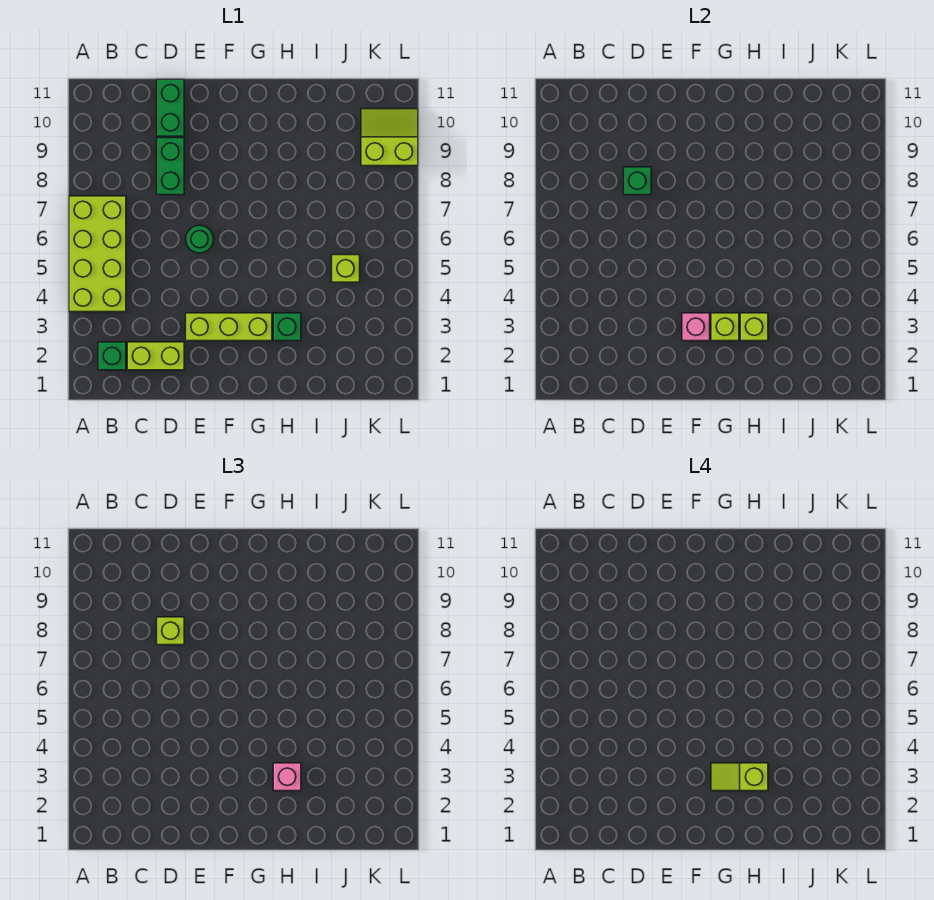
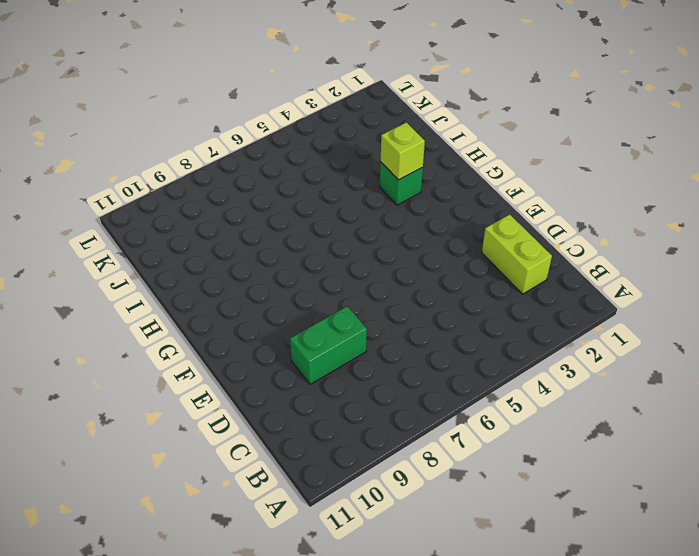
none -> lime 2x4 brick [69,196,126,312]
none -> green 1x1 brick [98,342,126,370]
none -> green 1x2 brick [157,79,184,136]

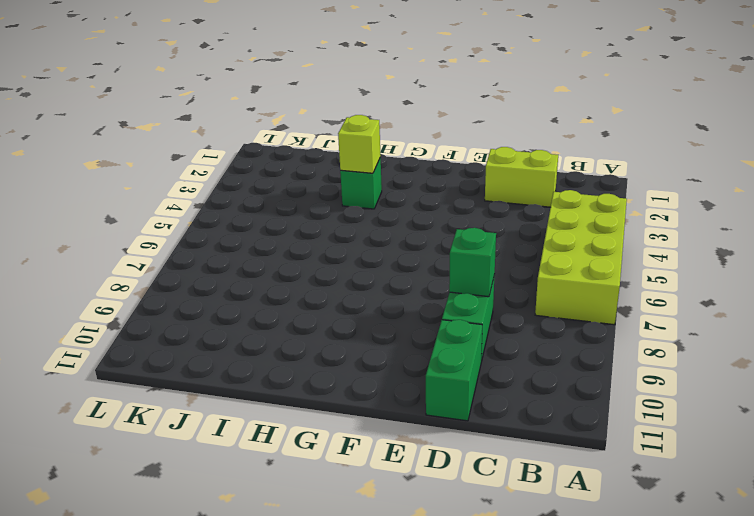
none -> green 1x1 brick [98,342,126,370]
none -> lime 1x3 brick [186,313,272,341]
none -> green 1x1 round brick [186,225,213,253]

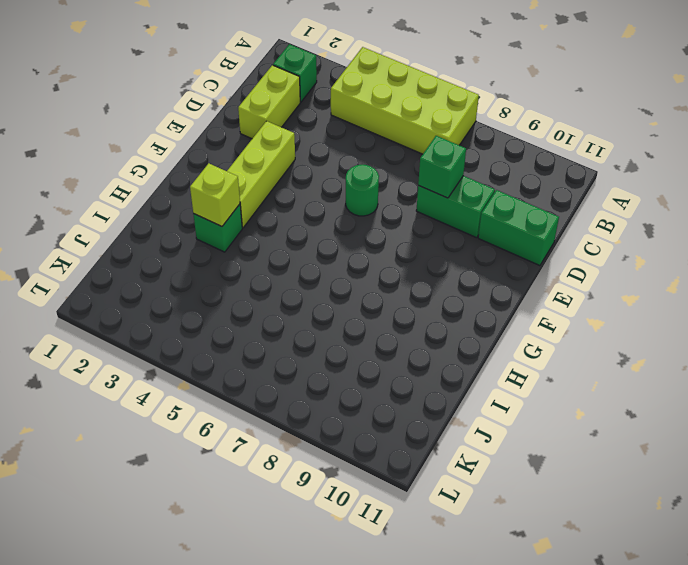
none -> lime 1x1 brick [332,255,360,282]
none -> lime 2x2 slope [361,109,418,166]
none -> pink 1x1 brick [682,313,710,341]

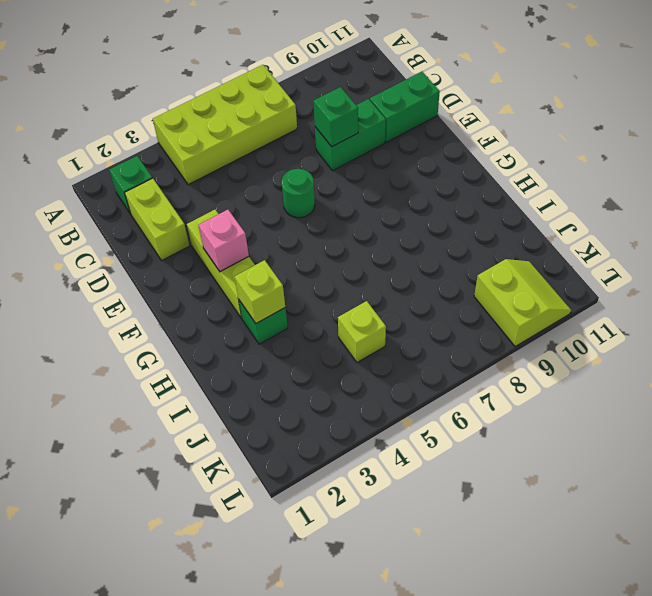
none -> lime 1x1 brick [711,313,739,341]
none -> lime 1x1 brick [157,617,184,645]
none -> pink 1x1 brick [273,763,301,791]

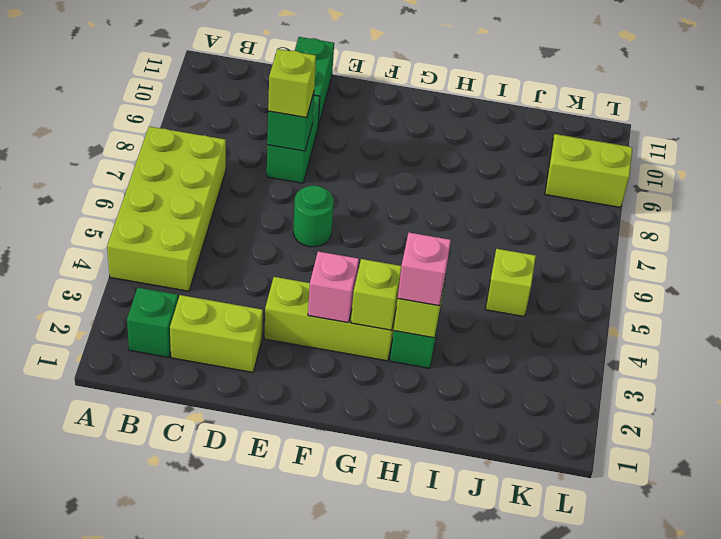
none -> lime 1x2 slope [711,763,768,791]

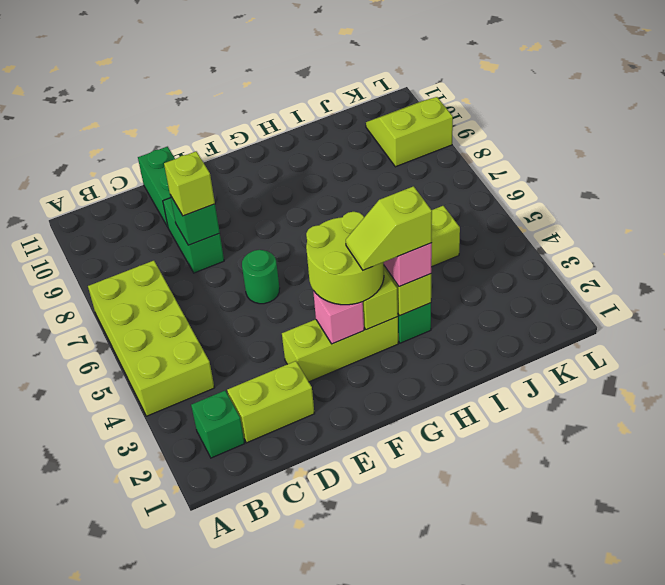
lime 2x2 round brick [306,212,384,305] -> none

